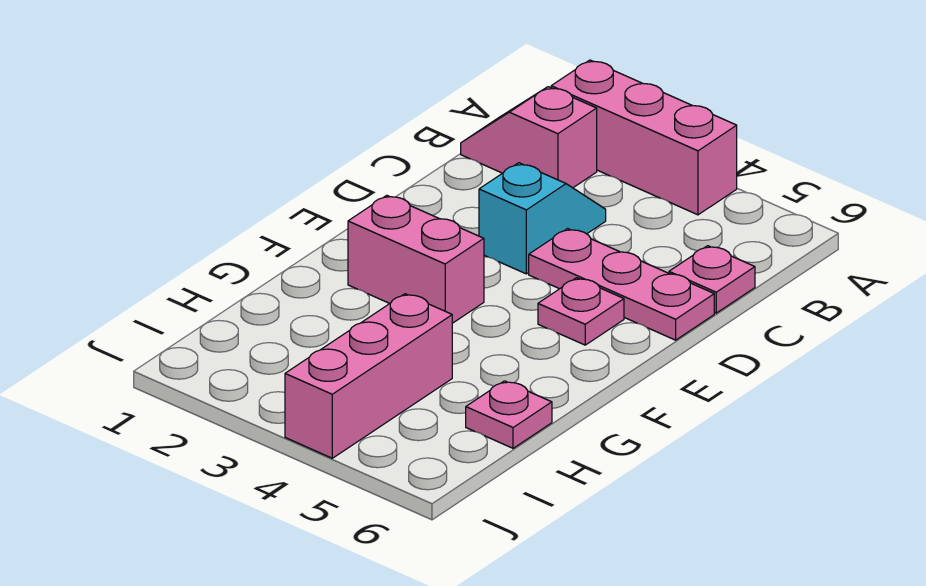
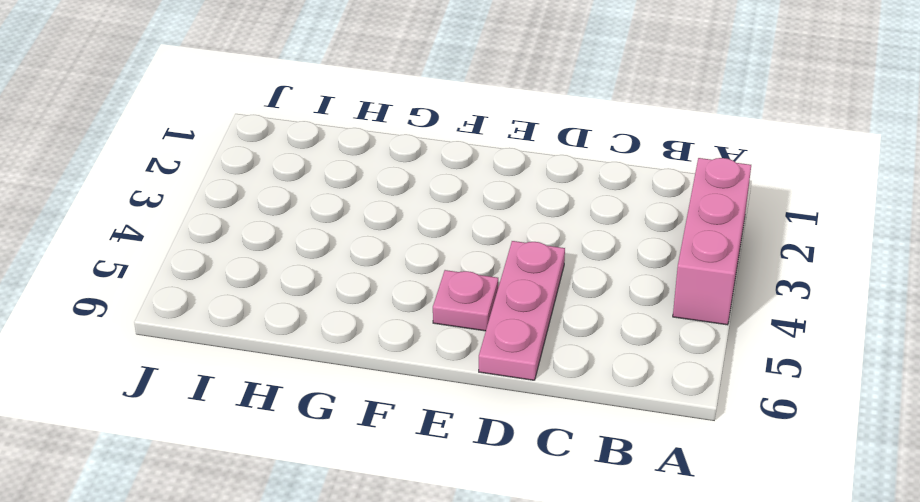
none -> pink 1x2 slope [461,87,597,188]
none -> cyan 1x2 slope [479,163,606,274]

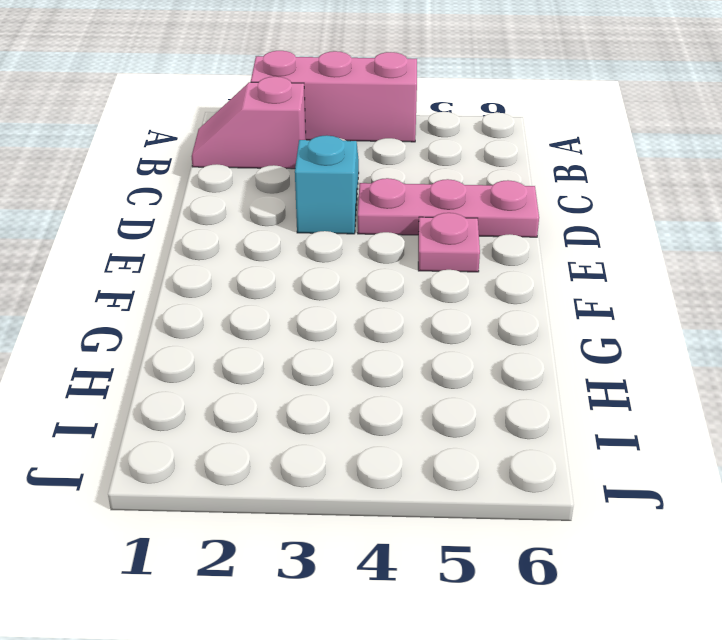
none -> pink 1x1 plate [669,246,755,313]
none -> pink 1x2 brick [348,195,484,323]

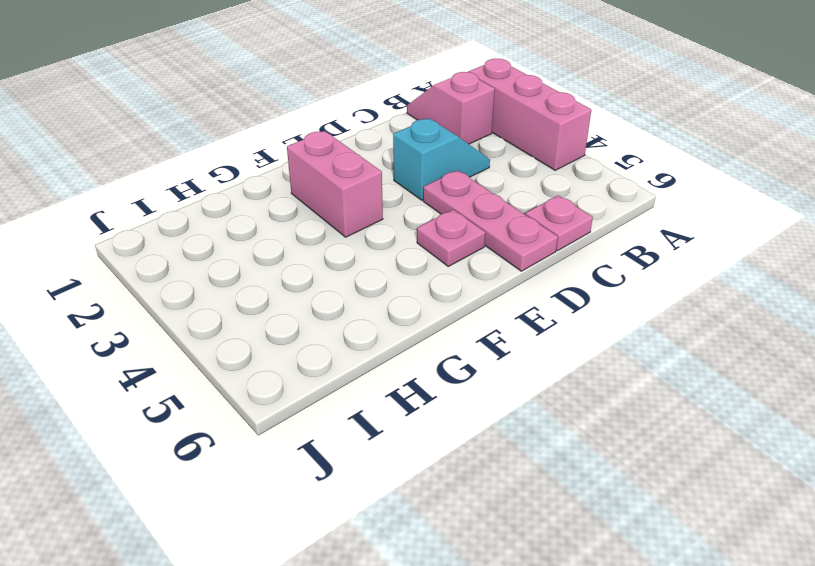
none -> pink 1x3 brick [285,294,452,458]
none -> pink 1x1 plate [466,381,552,448]

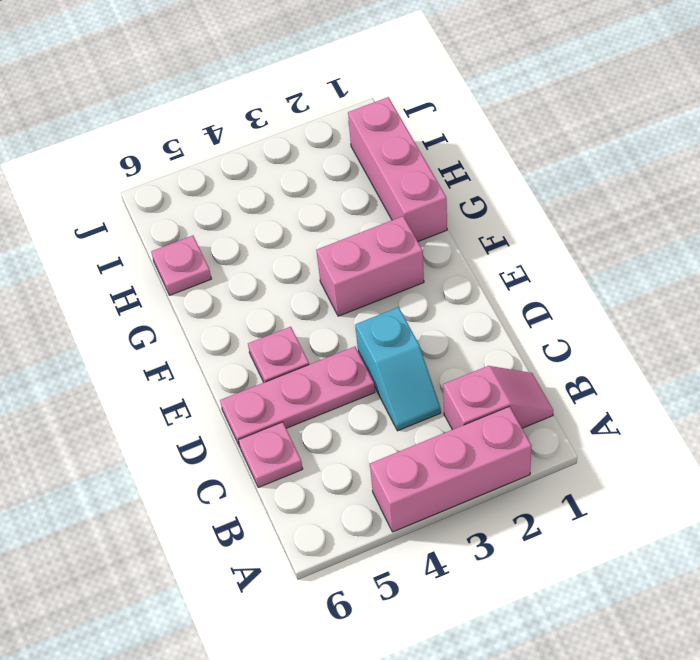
pink 1x3 brick [348,97,447,241] -> pink 1x3 brick moved to [285,294,452,458]

